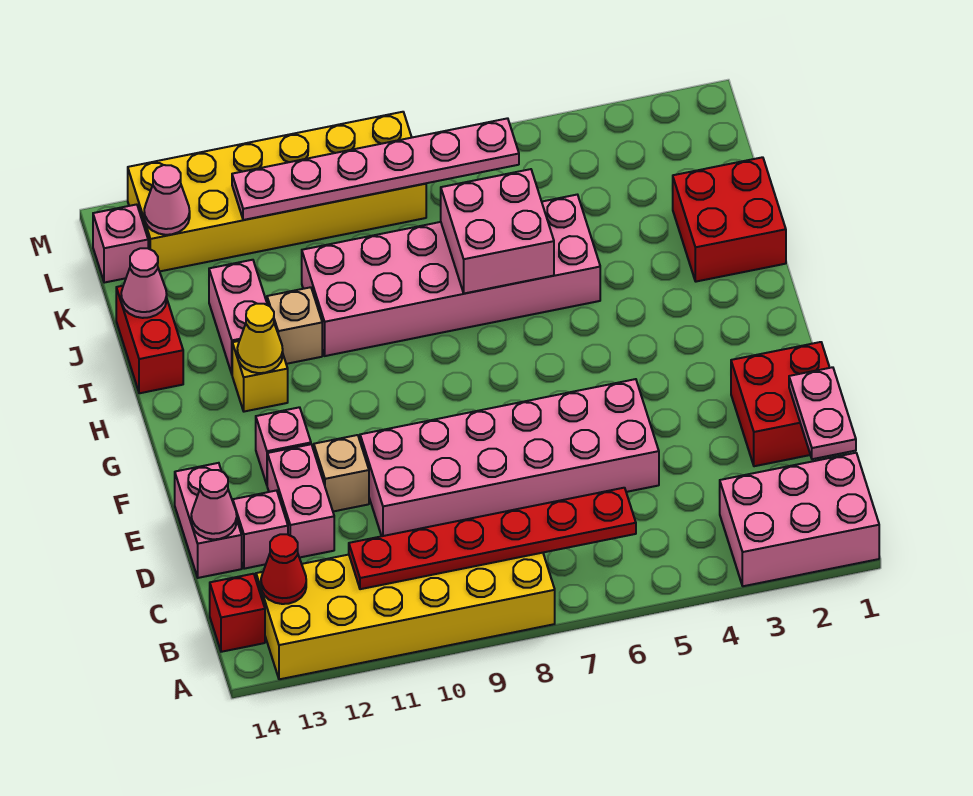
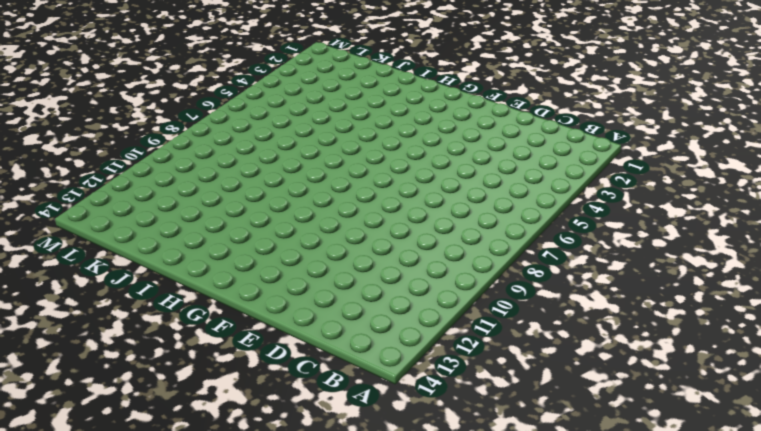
none -> pink 2x3 brick [720,453,879,586]
none -> yellow 2x6 brick [256,553,555,679]
none -> red 1x1 brick [210,574,265,652]

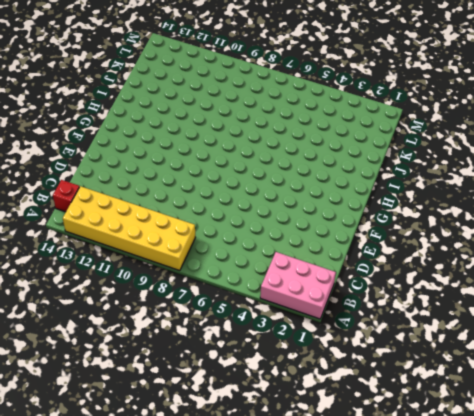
none -> red 2x2 brick [731,342,830,466]
none -> pink 2x6 brick [360,379,659,536]
none -> pink 1x2 brick [267,444,334,558]

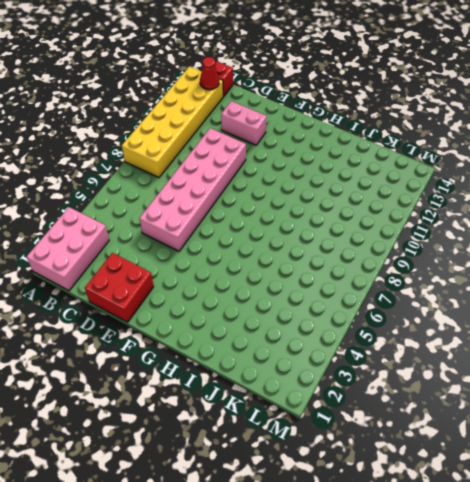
none -> pink 1x1 brick [233,490,288,569]
none -> pink 1x2 brick [175,463,242,578]
none -> tan 1x1 brick [314,435,369,512]

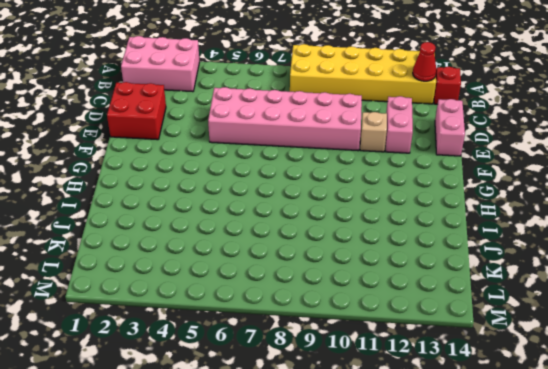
none -> pink 1x1 brick [233,490,288,569]
none -> pink 1x1 brick [256,407,311,484]
none -> yellow 1x1 brick [232,341,288,412]

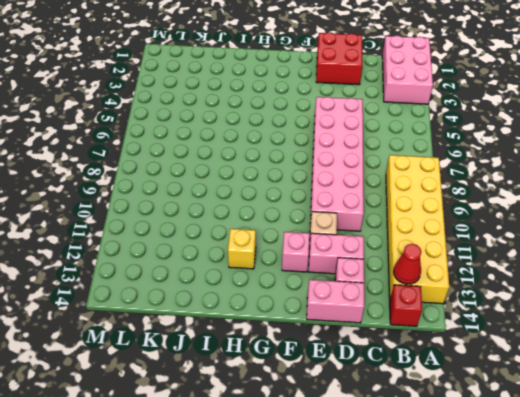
none -> red 2x2 brick [673,157,786,282]
none -> pink 2x6 brick [302,195,600,356]
none -> tan 1x1 brick [267,287,322,364]

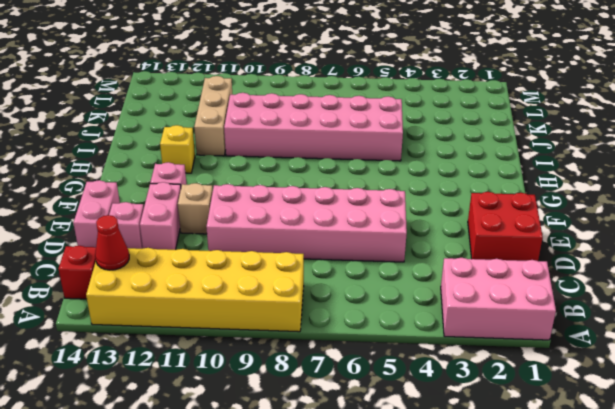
tan 1x3 brick [194,76,232,156] -> tan 1x1 brick [267,287,322,364]
none -> red 2x2 brick [673,157,786,282]
none -> pink 1x2 brick [209,260,267,373]
none -> red 1x2 brick [116,286,183,393]

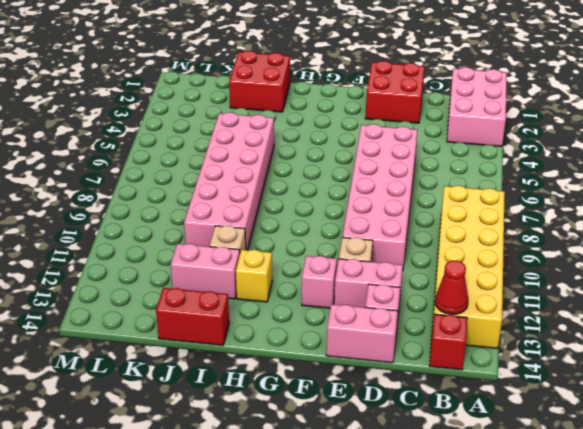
none -> yellow 2x6 brick [128,112,426,271]
none -> pink 1x1 brick [93,204,148,283]
none -> red 1x6 plate [349,488,636,589]

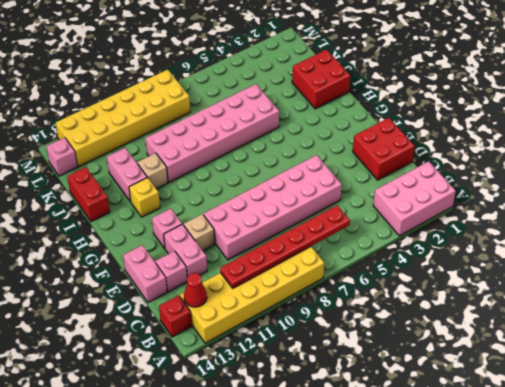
none -> pink 1x2 plate [789,367,856,459]
none -> pink 1x1 cone [191,470,237,539]
none -> yellow 1x1 cone [237,304,283,373]

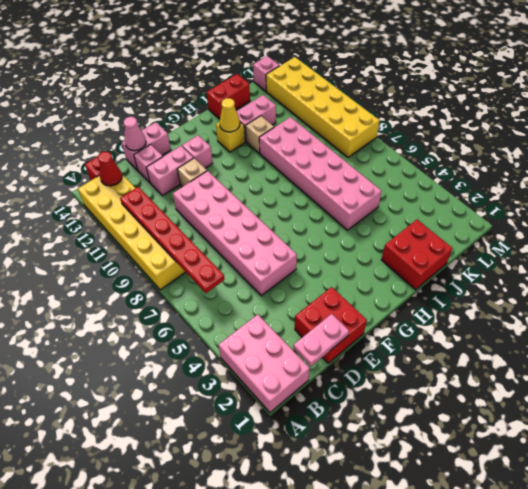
none -> pink 2x2 brick [441,169,554,294]
none -> pink 1x1 cone [121,248,167,318]
none -> pink 1x6 plate [232,118,519,220]

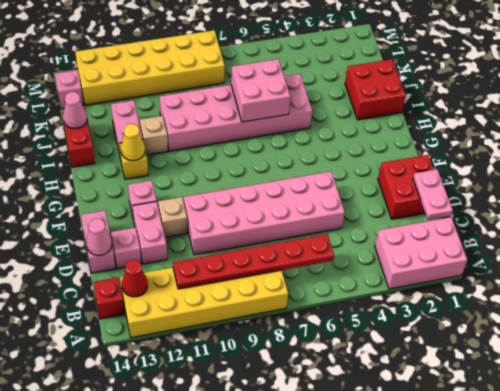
none -> pink 1x6 plate [232,118,519,220]
none -> pink 1x1 cone [144,165,190,235]

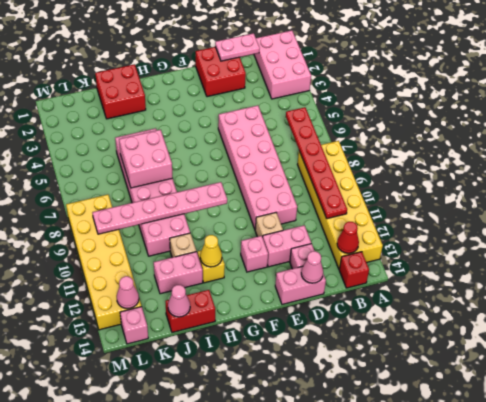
pink 1x6 plate [92,182,227,234] -> pink 1x6 plate turned to [232,118,519,220]

